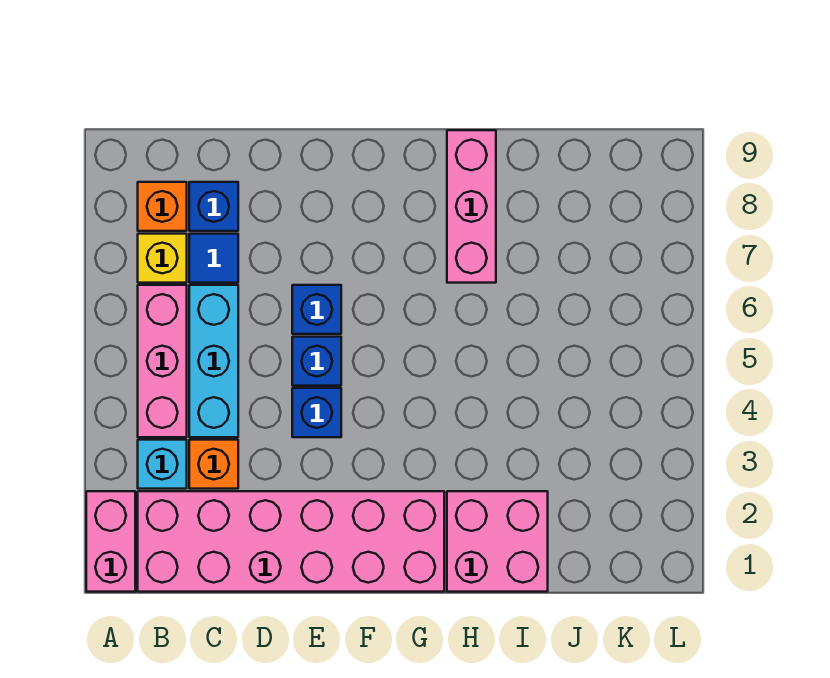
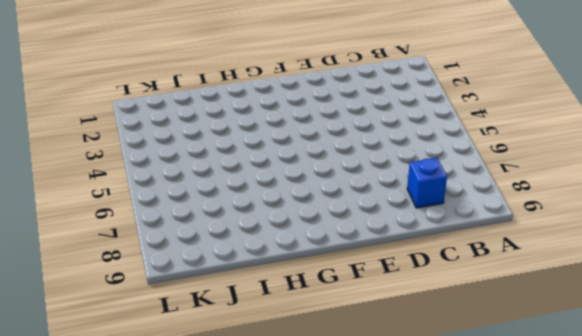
none -> pink 1x2 brick [86,491,135,592]
none -> pink 2x6 brick [138,491,444,592]
none -> cyan 1x1 brick [138,440,187,489]

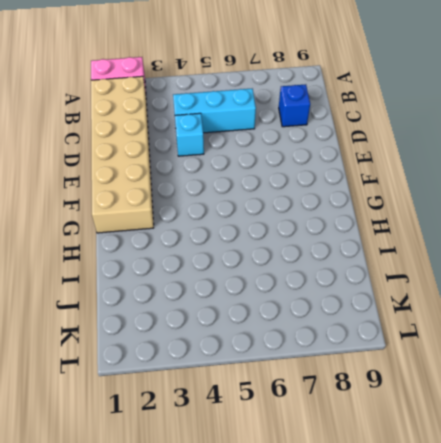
tan 2x6 brick [91,76,154,233] -> pink 2x6 brick [138,491,444,592]
cyan 1x1 brick [175,113,204,156] -> cyan 1x1 brick moved to [138,440,187,489]
none -> pink 1x3 brick [138,285,187,437]
none -> yellow 1x1 brick [138,234,187,283]
none -> orange 1x1 brick [138,182,187,231]

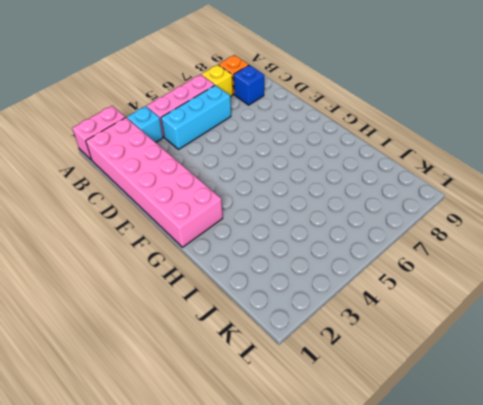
none -> orange 1x1 brick [189,440,238,489]
none -> blue 1x1 tile [189,234,238,283]
none -> blue 1x1 brick [292,388,341,437]

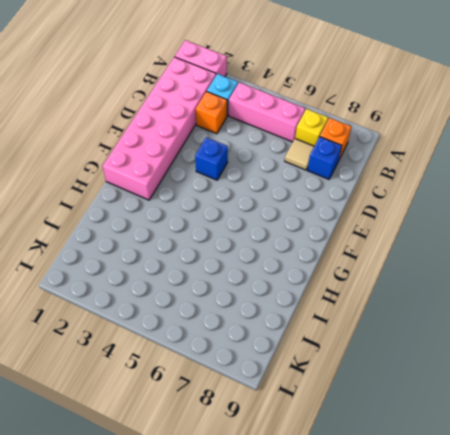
tan 1x1 tile [285,139,314,170] -> blue 1x1 tile [189,234,238,283]
none -> cyan 1x3 brick [189,285,238,437]
none -> blue 1x1 brick [292,337,341,386]
none -> blue 1x1 brick [292,285,341,334]

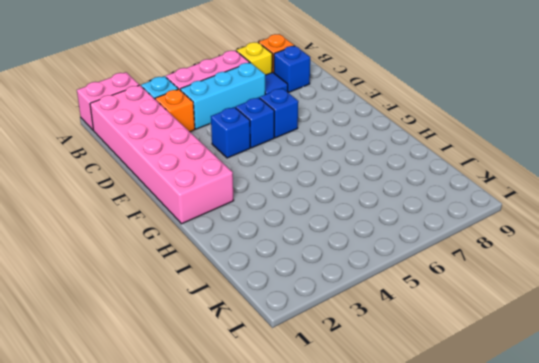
none -> pink 2x2 brick [447,491,548,592]
none -> pink 1x3 brick [447,130,496,283]

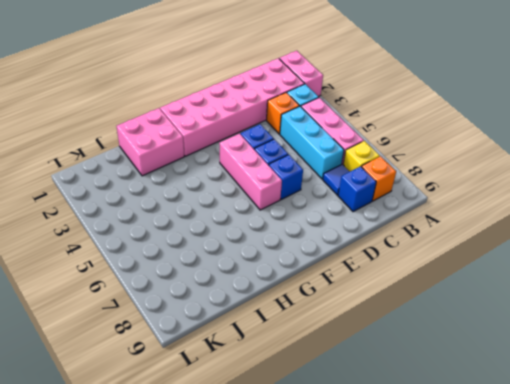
pink 1x3 brick [219,133,282,210] -> pink 1x3 brick moved to [447,130,496,283]

